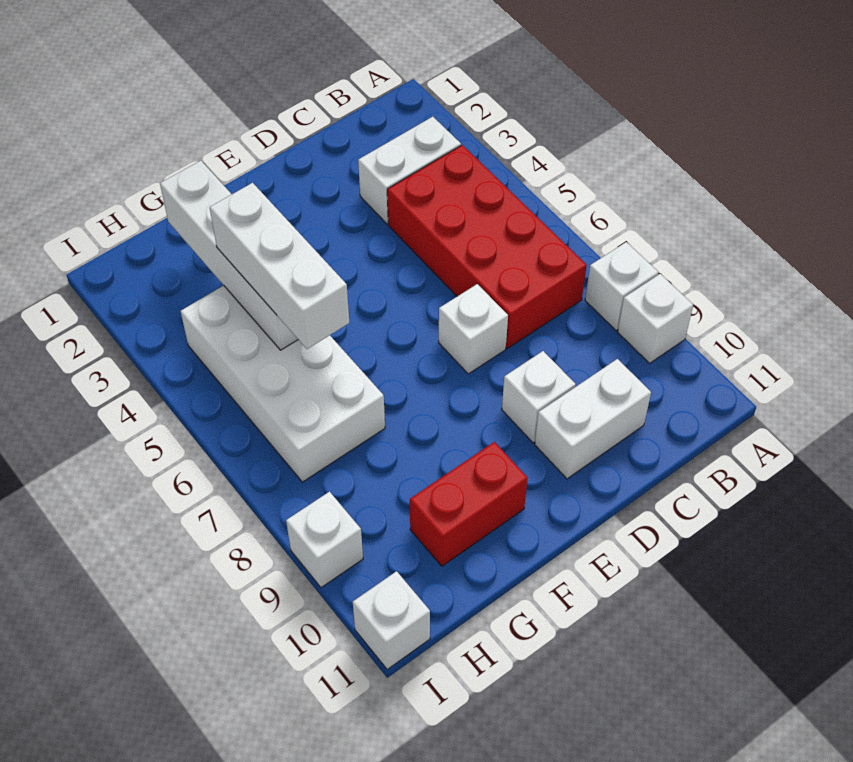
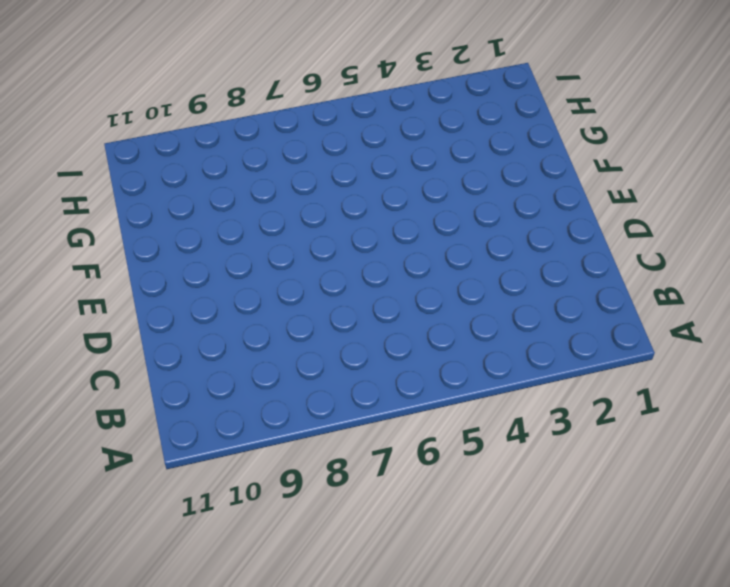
none -> white 1x1 brick [585,242,658,331]
none -> white 1x1 brick [618,274,693,363]
none -> white 1x2 brick [358,117,461,224]

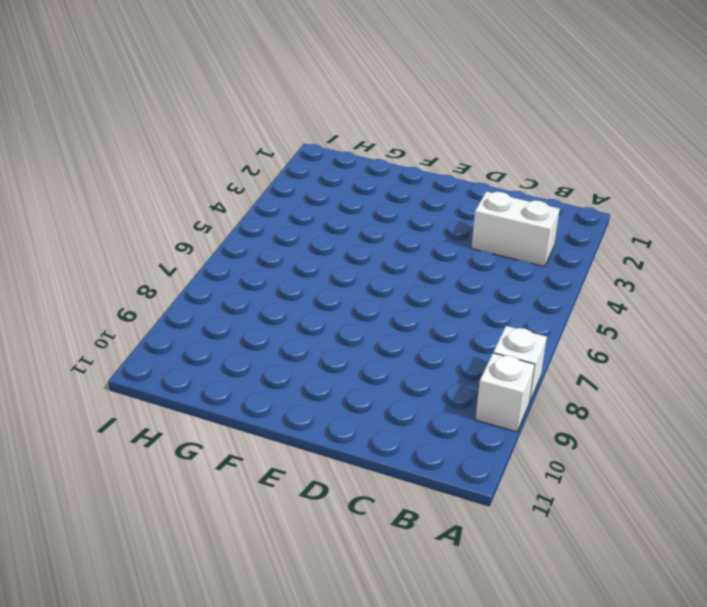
none -> red 2x4 brick [387,145,587,348]
none -> white 1x2 brick [535,359,651,479]
none -> white 1x1 brick [439,284,508,374]

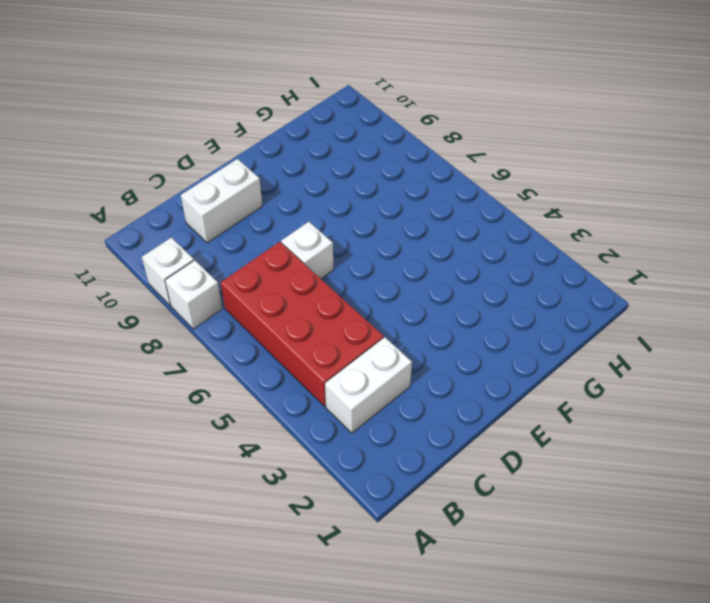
none -> white 1x1 brick [502,351,576,443]
none -> red 1x2 brick [410,442,528,566]
none -> white 2x4 brick [181,285,385,482]

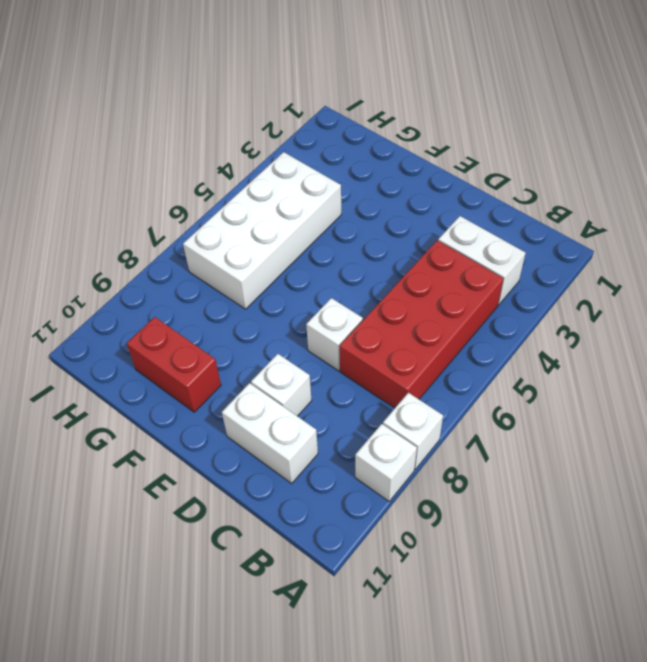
none -> white 1x1 brick [286,492,363,588]
none -> white 1x1 brick [353,571,430,670]
none -> white 1x4 brick [160,161,298,350]

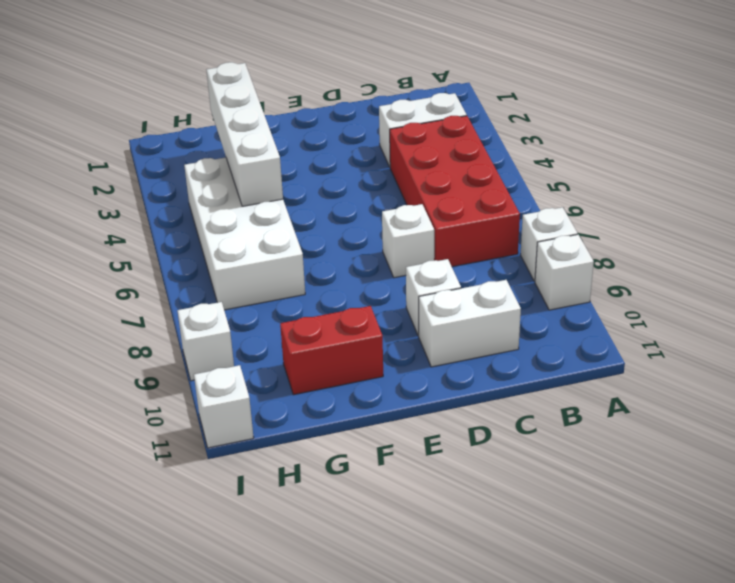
none -> white 1x3 brick [210,183,349,349]

